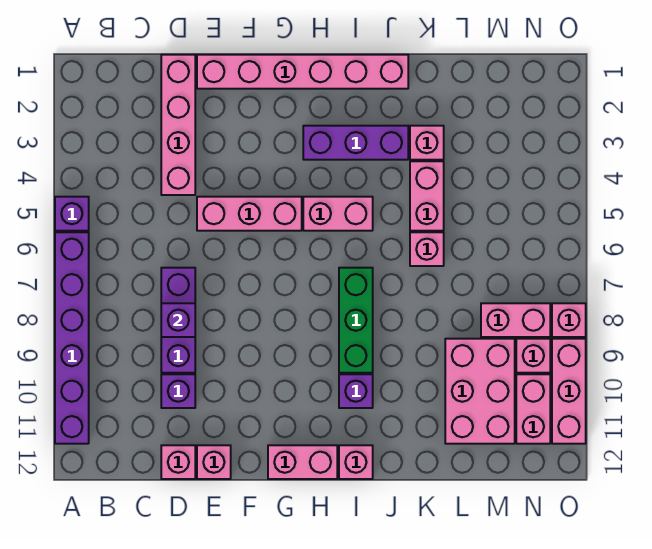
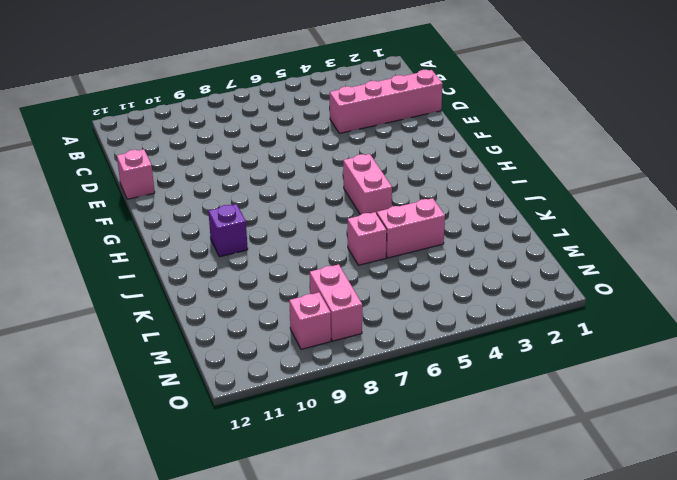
none -> purple 1x1 brick [55,197,89,231]
none -> purple 1x6 brick [55,232,89,444]
none -> purple 1x3 brick [161,268,195,373]

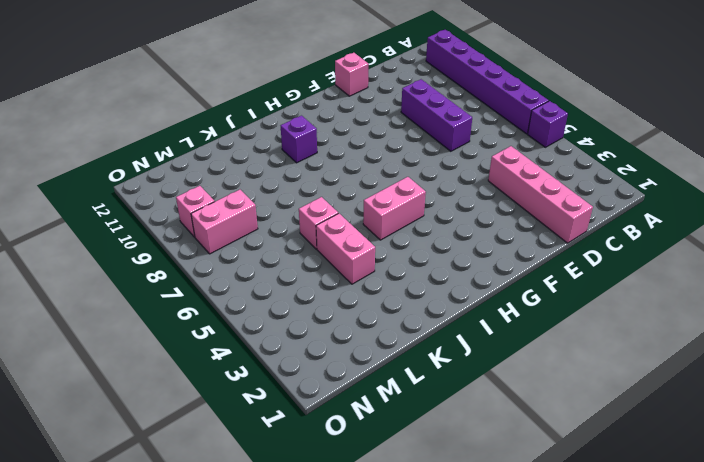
none -> purple 1x1 brick [161,374,195,408]
none -> pink 1x1 brick [161,445,195,479]
none -> pink 1x6 brick [197,55,408,89]

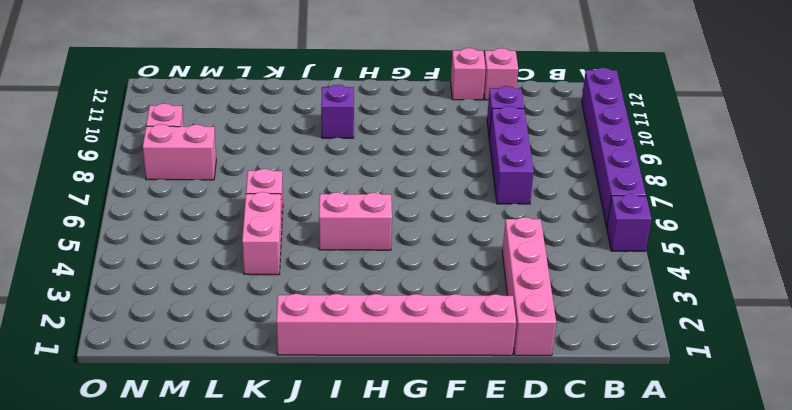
none -> pink 1x3 brick [197,197,302,231]
none -> pink 1x2 brick [268,445,337,479]
none -> purple 1x3 brick [303,126,408,160]

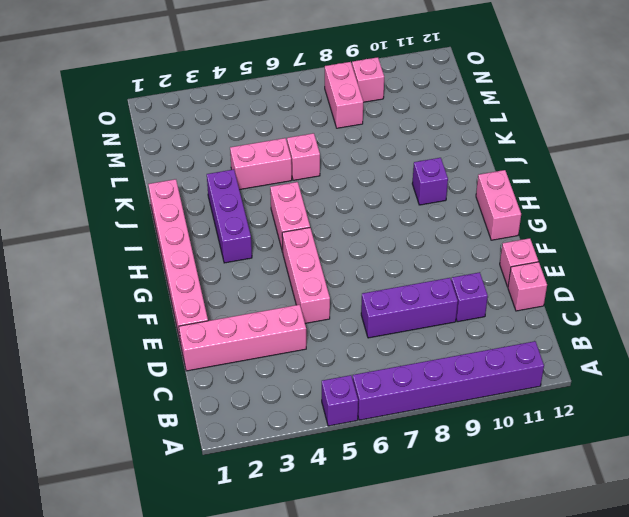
none -> green 1x3 brick [339,268,373,373]
none -> pink 1x1 brick [339,445,373,479]
none -> pink 1x1 brick [410,126,444,160]

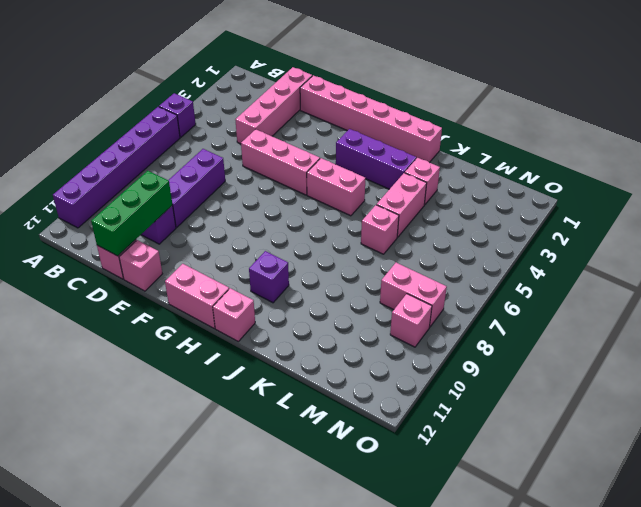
green 1x3 brick [91,171,172,256] -> green 1x3 brick moved to [339,268,373,373]
none -> pink 2x3 brick [445,339,515,444]
none -> pink 1x2 brick [516,374,550,444]
none -> pink 1x1 brick [552,303,586,337]

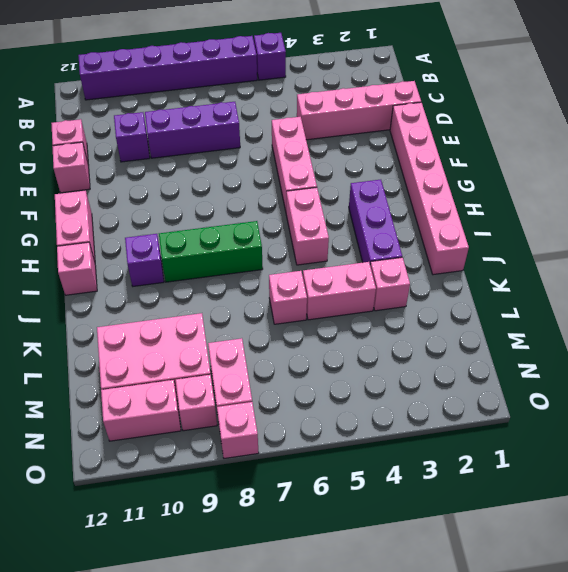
none -> pink 1x3 brick [552,339,586,444]
none -> purple 1x1 brick [161,303,195,337]

